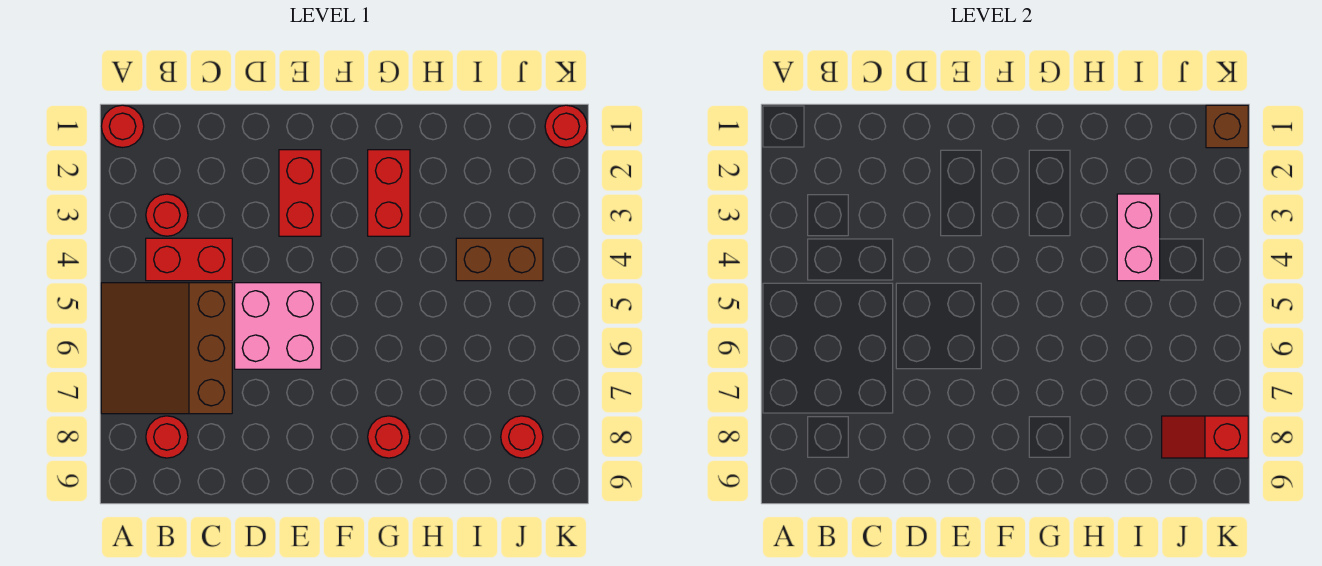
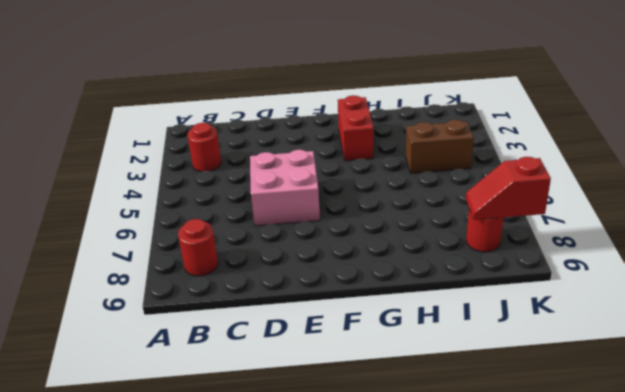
none -> red 1x1 round brick [101,105,144,148]
none -> brown 3x3 slope [101,283,232,414]
none -> red 1x2 brick [146,238,232,281]

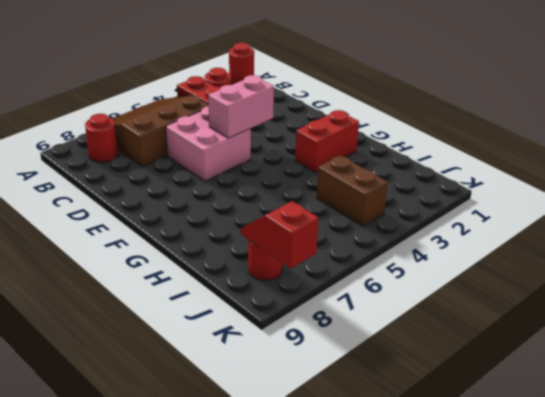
pink 1x2 brick [208,75,274,138] -> pink 1x2 brick moved to [1117,194,1160,281]
none -> red 1x2 brick [279,150,321,236]
none -> red 1x1 round brick [368,416,410,458]
none -> red 1x1 round brick [545,105,587,148]

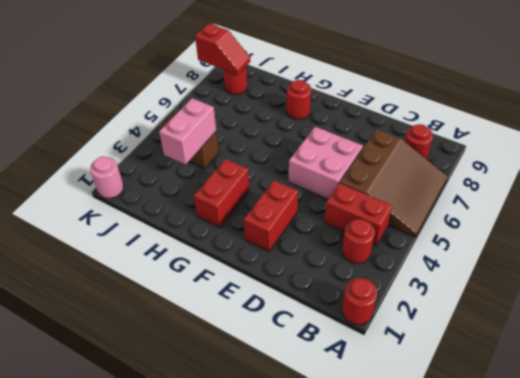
pink 1x1 round brick [90,157,124,198] -> red 1x1 round brick [545,105,587,148]
none -> brown 1x1 brick [1206,105,1248,148]

